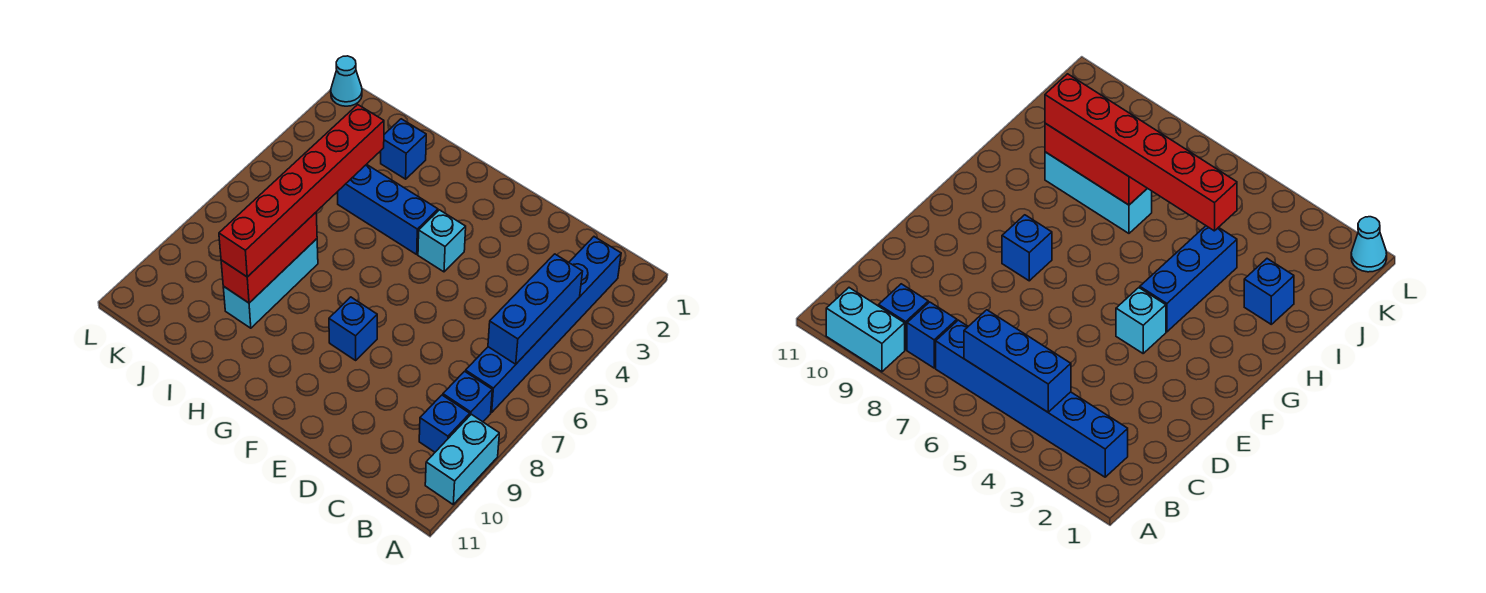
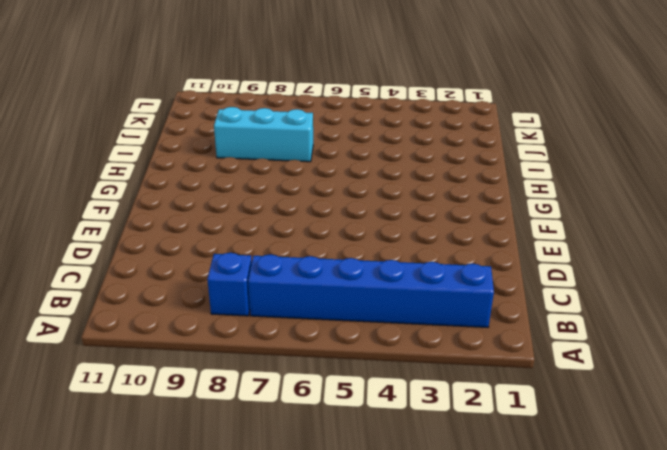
none -> cyan 1x2 brick [425,414,499,504]
none -> blue 1x1 brick [419,395,470,452]
none -> cyan 1x1 brick [418,210,466,272]

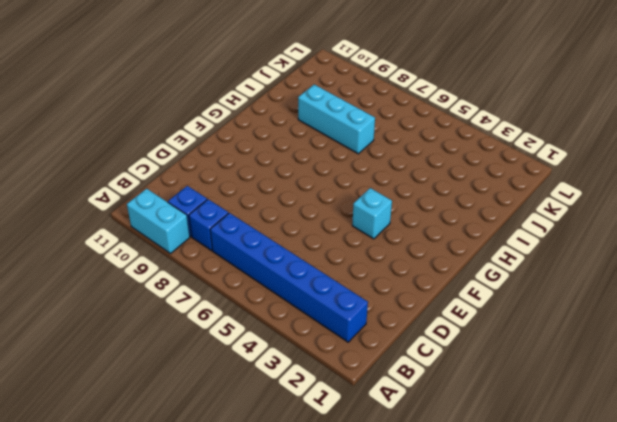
none -> blue 1x1 brick [329,297,377,360]
none -> blue 1x3 brick [338,164,438,254]
none -> blue 1x1 brick [381,119,426,179]

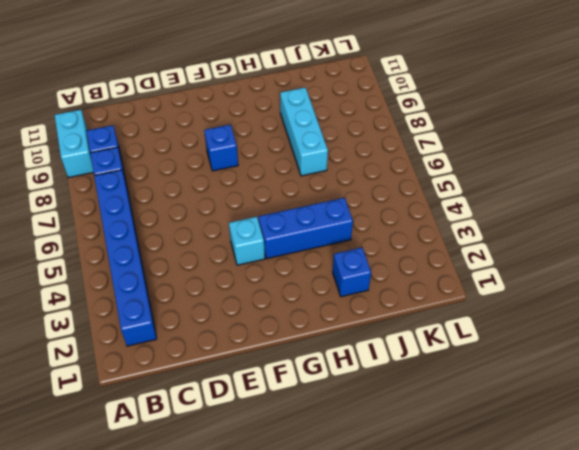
none -> cyan 1x1 cone [331,56,362,106]
none -> blue 1x3 brick [488,254,583,364]
none -> red 1x3 brick [221,213,317,303]

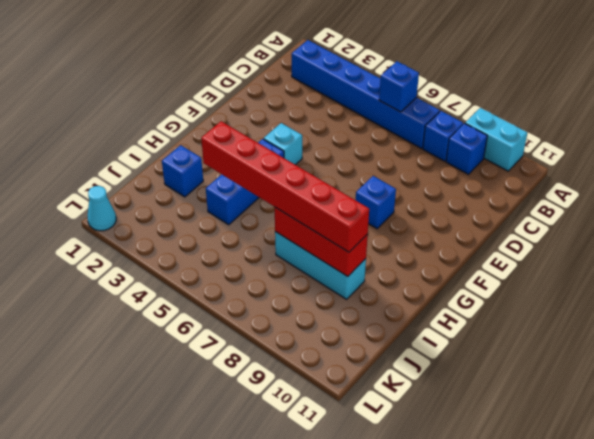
blue 1x1 brick [379,61,419,112] -> blue 1x3 brick [488,254,583,364]

